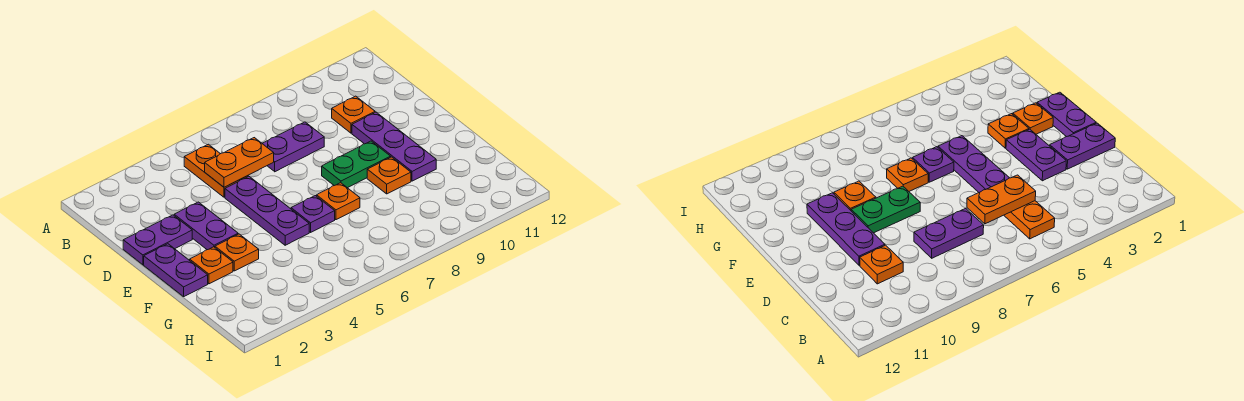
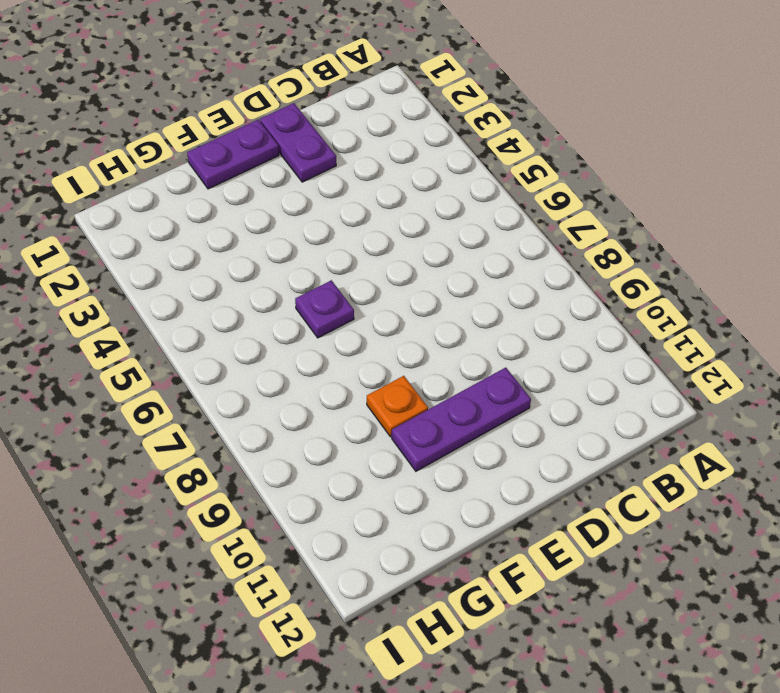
none -> orange 1x2 plate [184,144,248,197]
none -> purple 1x2 plate [262,122,324,172]
none -> orange 1x1 plate [332,96,375,133]

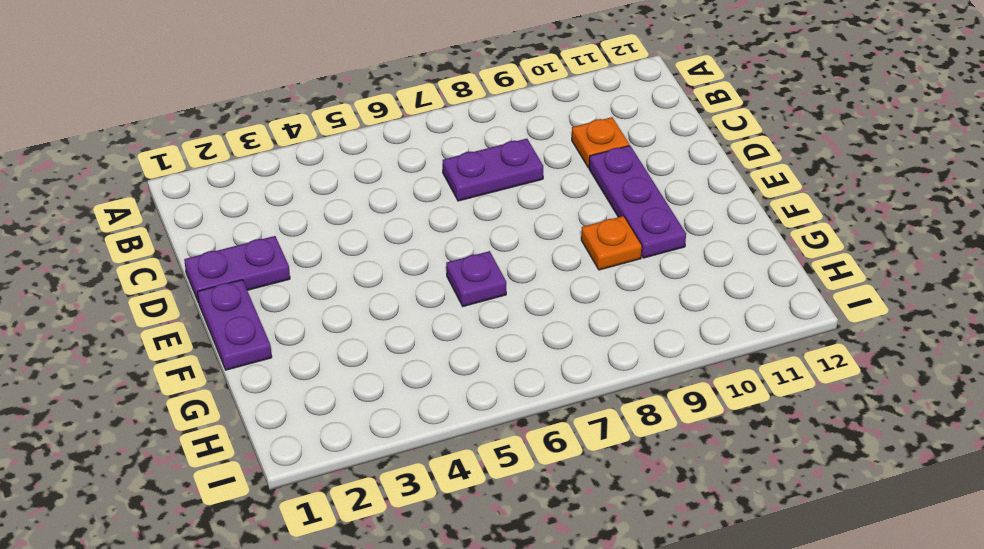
none -> orange 1x2 plate [184,144,248,197]
none -> purple 1x2 plate [174,202,238,250]
none -> purple 1x3 plate [225,176,309,245]

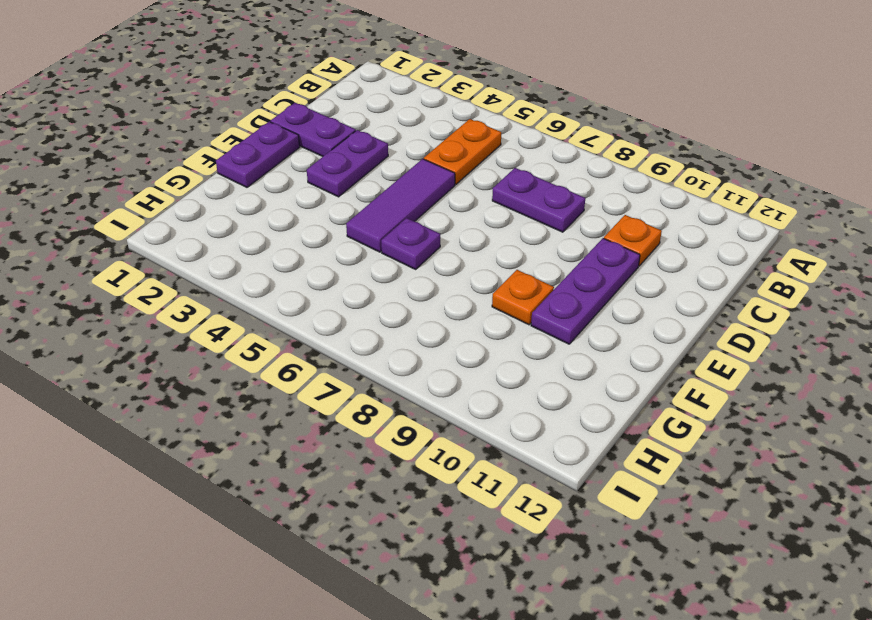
purple 1x3 tile [346,159,455,252] -> purple 1x3 plate [225,176,309,245]
none -> green 1x2 plate [322,141,391,188]
none -> orange 1x1 plate [190,247,233,284]
none -> orange 1x1 plate [215,234,259,271]

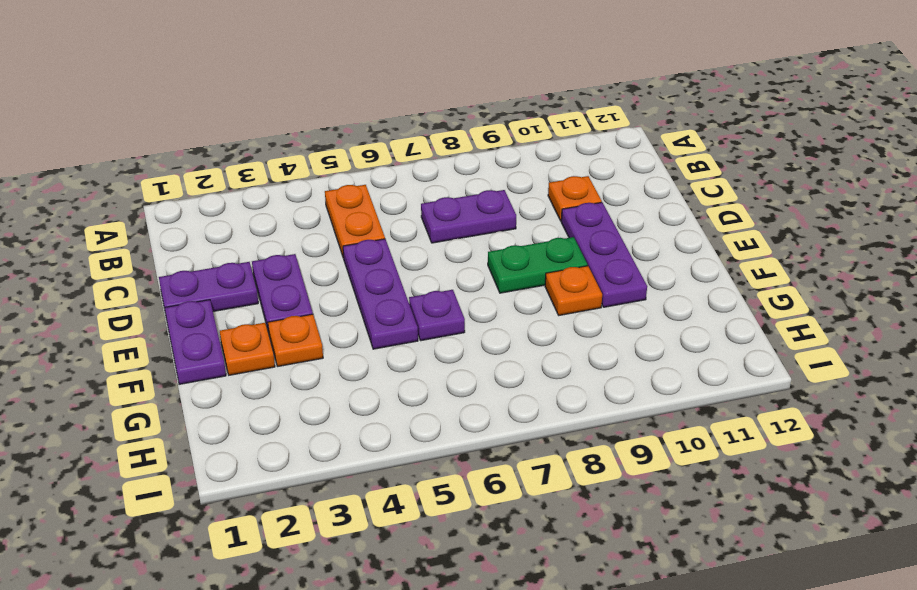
none -> orange 1x1 plate [317,183,360,220]
none -> orange 1x2 plate [205,138,274,187]

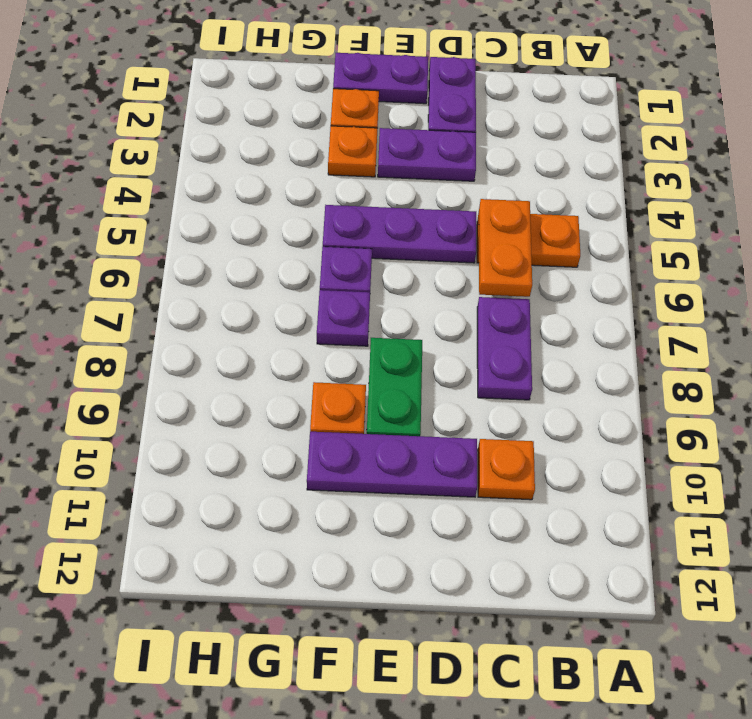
purple 1x1 plate [317,290,370,346] -> orange 1x1 plate [317,183,360,220]

